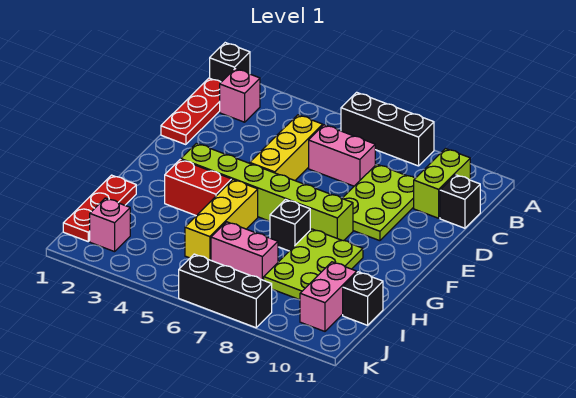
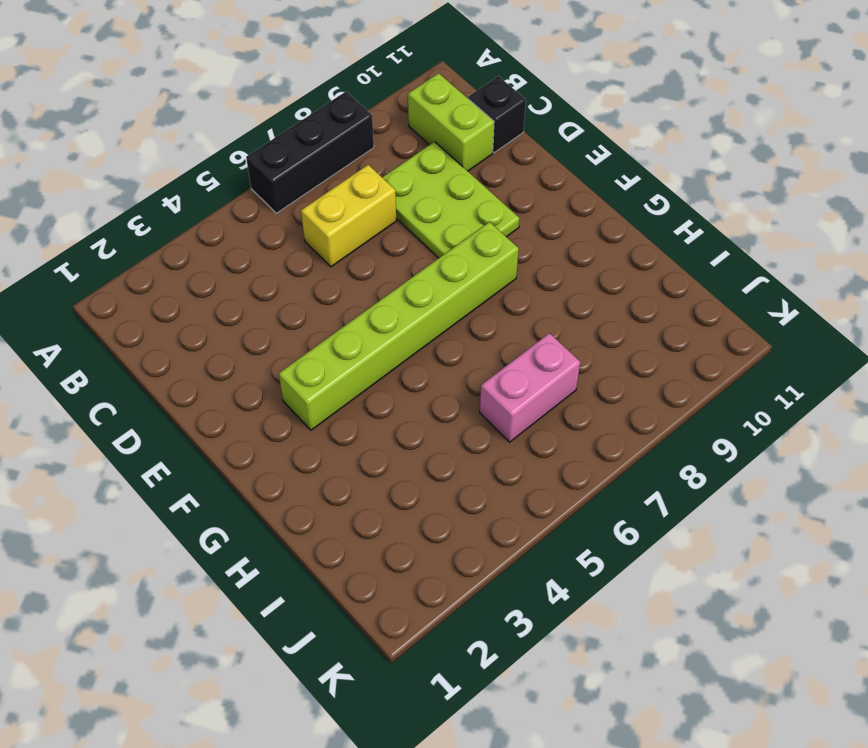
yellow 1x2 brick [301,165,396,267] -> pink 1x2 brick [309,125,375,186]
none -> black 1x1 brick [210,43,250,82]
none -> red 1x3 plate [161,78,221,145]
none -> pink 1x1 brick [220,69,260,122]

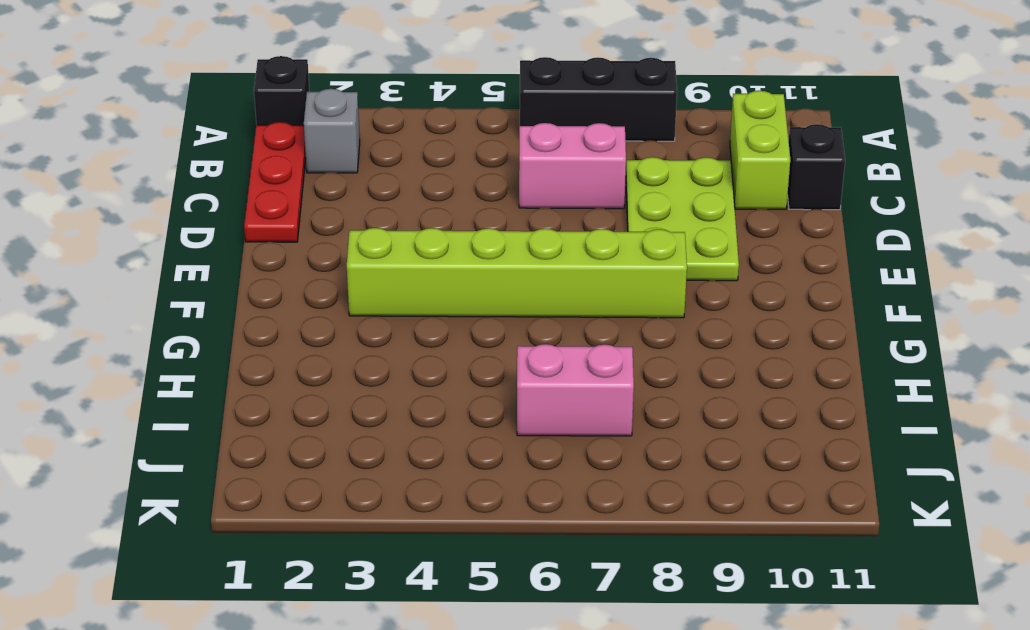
grey 1x1 brick [304,89,360,173] -> pink 1x1 brick [220,69,260,122]
none -> yellow 1x3 brick [250,115,323,180]
none -> red 1x2 brick [165,160,232,216]
none -> yellow 1x3 brick [185,180,258,260]

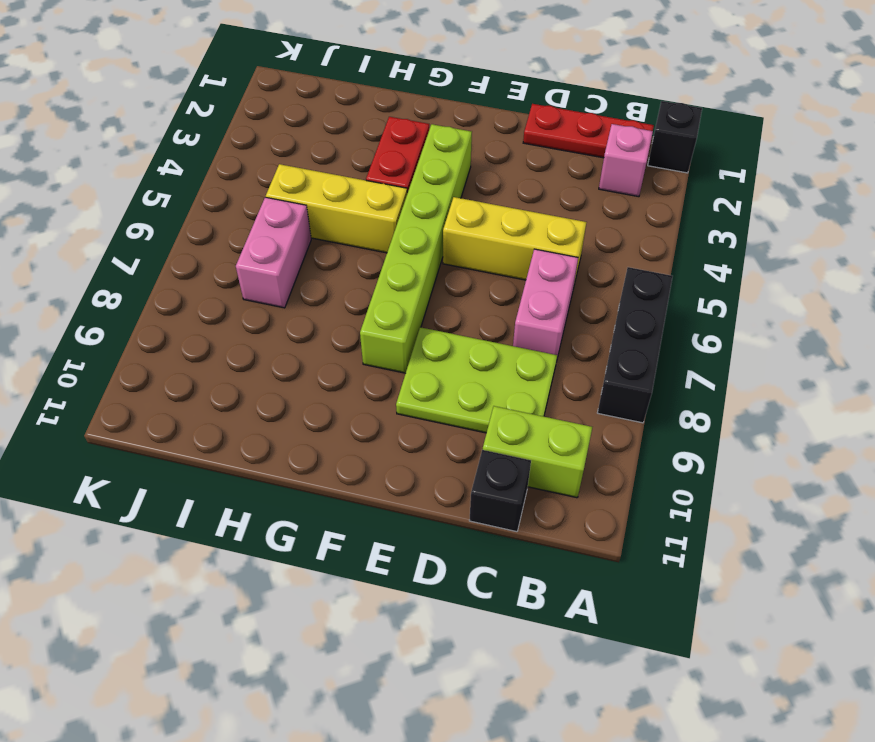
none -> black 1x1 brick [270,200,310,251]
none -> lime 2x3 plate [264,229,363,300]
none -> red 1x3 plate [63,175,136,241]

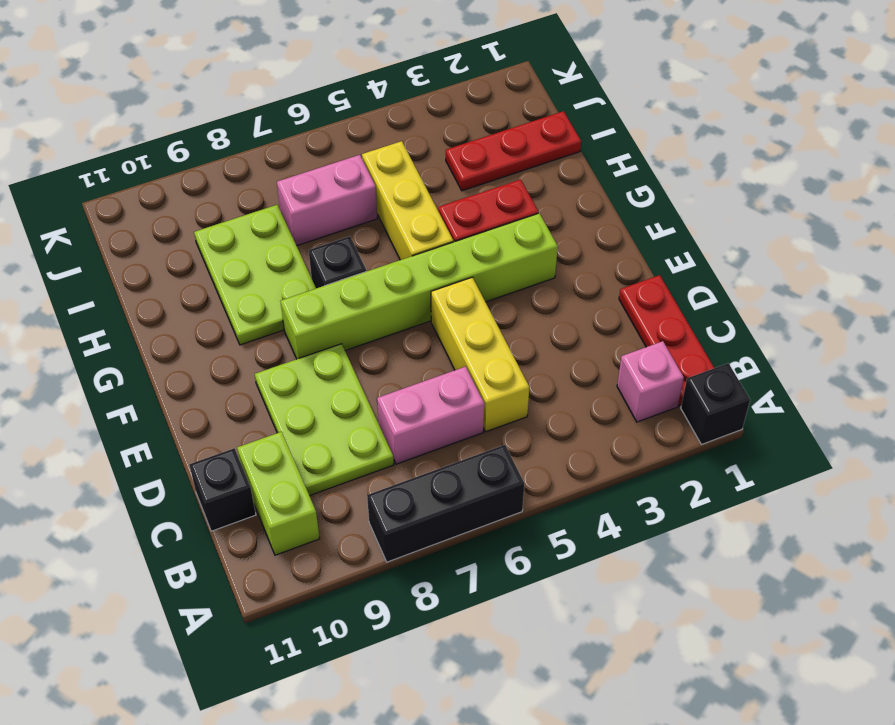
red 1x3 plate [446,111,581,191] -> red 1x3 plate turned to [63,175,136,241]
none -> pink 1x2 brick [300,262,357,331]
none -> black 1x1 brick [343,272,383,325]
none -> pink 1x1 brick [90,198,130,252]

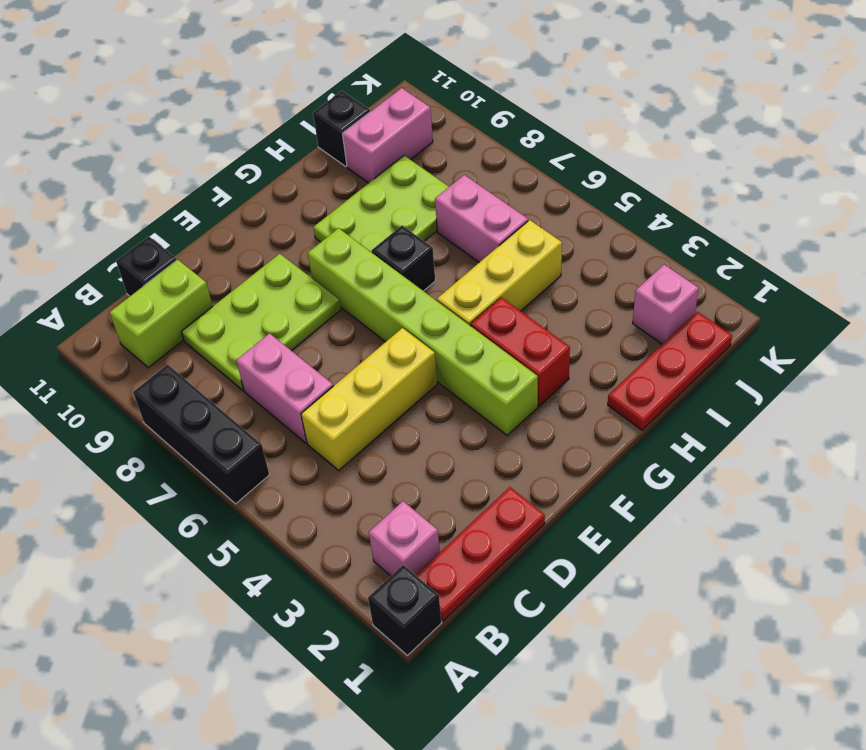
none -> black 1x3 brick [179,254,272,328]

